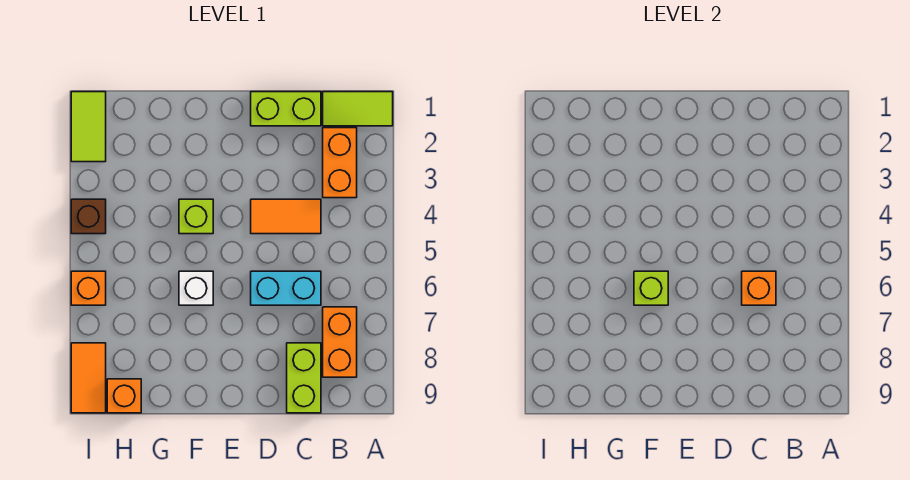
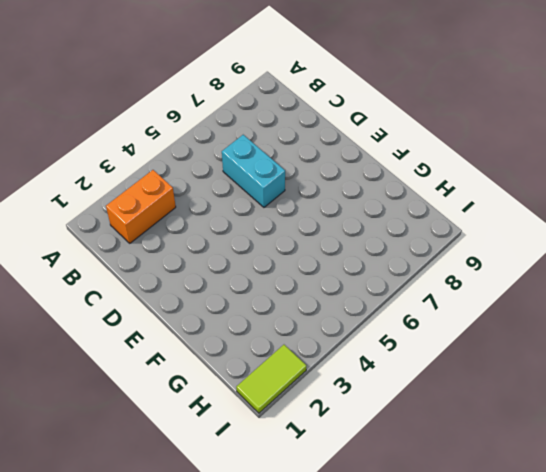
none -> lime 1x2 tile [323,92,393,126]
none -> orange 1x2 brick [323,307,357,377]
none -> lime 1x2 brick [251,92,321,126]

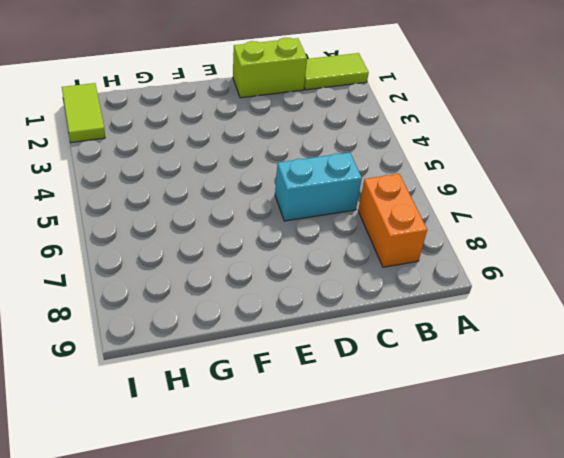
none -> orange 1x2 brick [323,128,357,198]
none -> orange 1x2 tile [251,199,321,234]
none -> lime 1x2 brick [287,343,321,413]

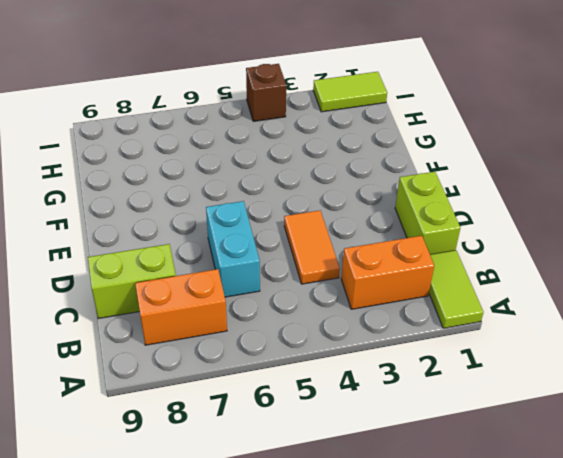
none -> lime 1x1 brick [179,199,213,234]
none -> white 1x1 brick [179,271,213,305]
none -> orange 1x1 brick [107,379,141,413]

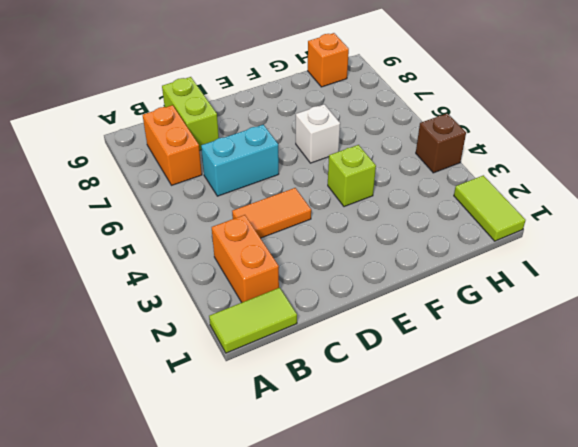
none -> lime 1x2 brick [251,92,321,126]
none -> orange 1x1 brick [71,271,106,305]
none -> orange 1x2 tile [71,343,106,413]

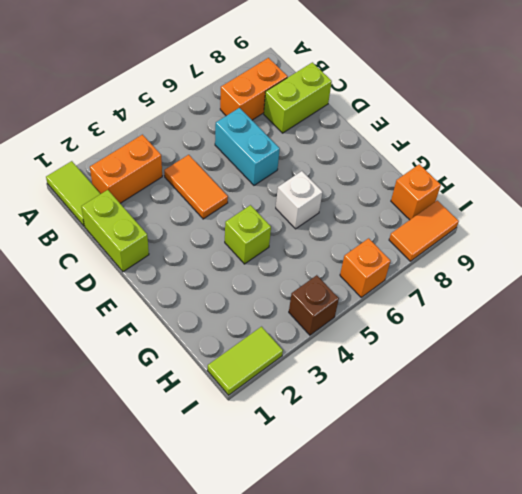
none -> orange 1x1 brick [742,271,776,305]
none -> lime 1x1 brick [634,271,668,305]

